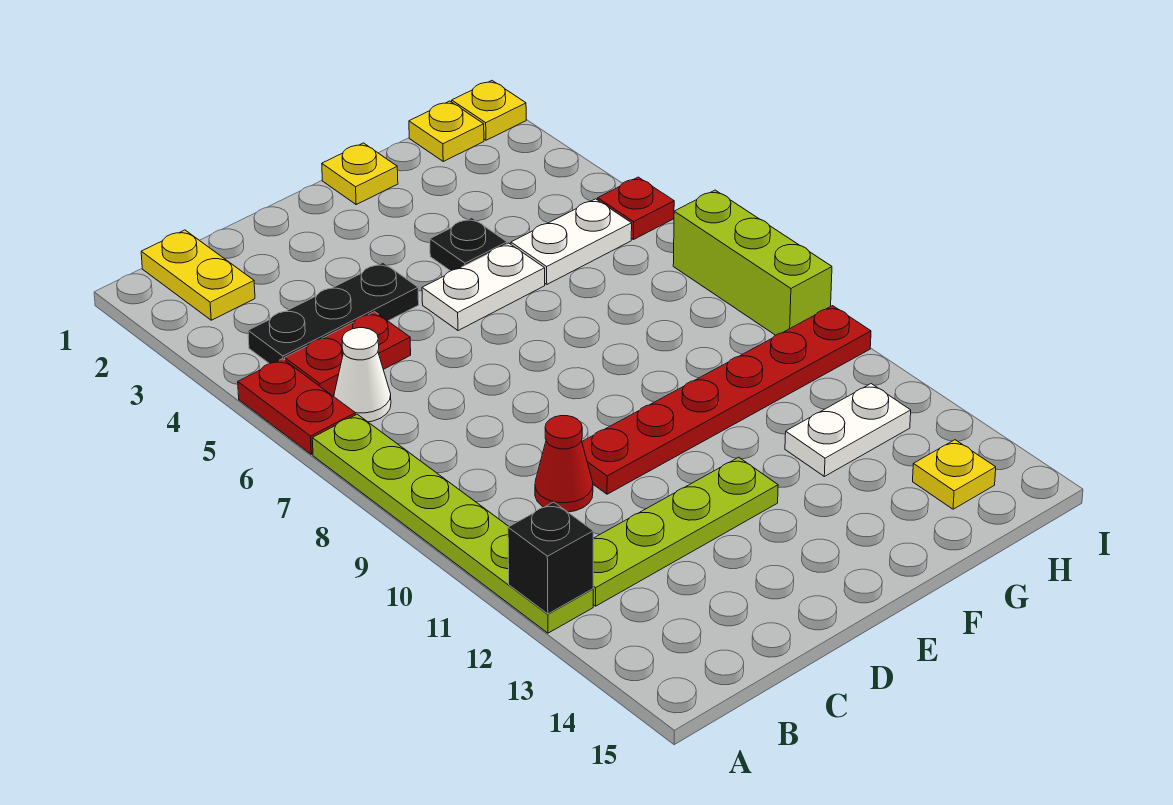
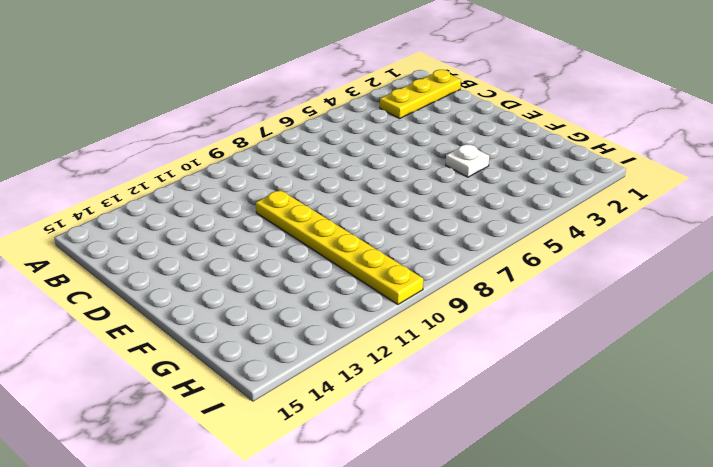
yellow 1x3 plate [380,70,461,119] -> yellow 1x2 plate [141,230,255,320]
yellow 1x6 plate [256,190,423,304] -> red 1x6 plate [582,306,871,494]
white 1x1 plate [446,144,489,177] -> black 1x1 plate [430,218,507,271]
none -> red 1x2 plate [238,359,356,454]
none -> lime 1x6 plate [312,414,593,633]
none -> black 1x3 plate [248,263,419,364]

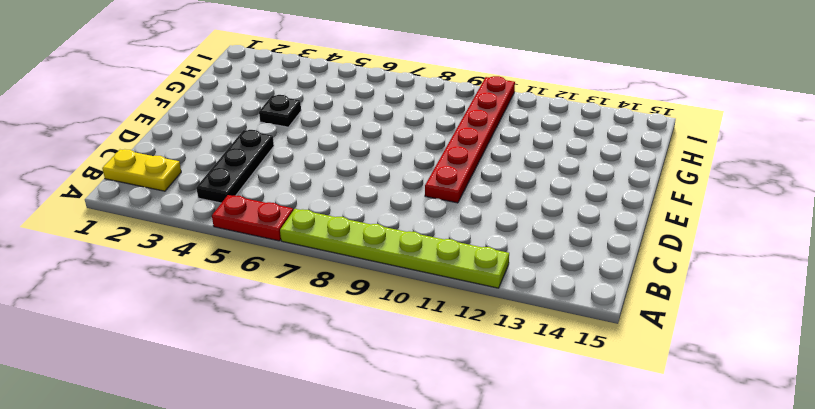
none -> red 1x2 plate [285,312,411,396]
none -> white 1x1 cone [334,328,391,422]
none -> lime 1x4 plate [593,457,778,606]

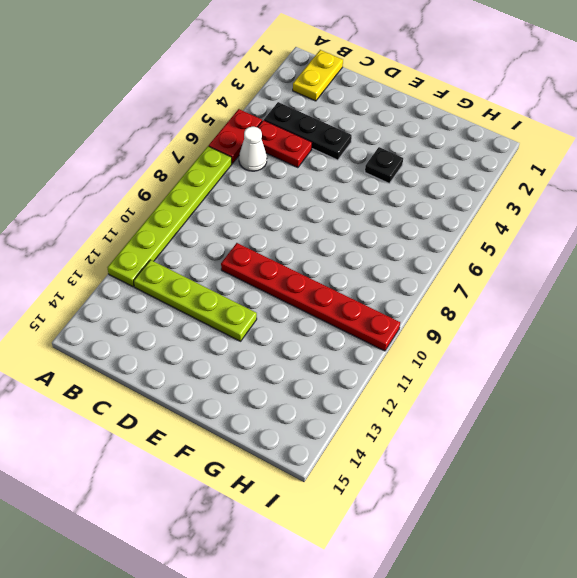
none -> red 1x1 cone [535,416,593,512]
none -> white 1x2 plate [422,243,545,331]
none -> yellow 1x1 plate [322,143,398,204]

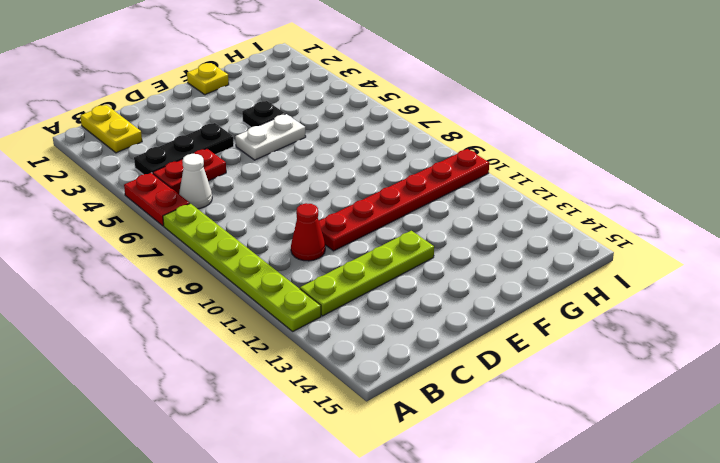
none -> white 1x2 plate [511,199,632,284]
none -> white 1x2 plate [785,384,911,476]
none -> yellow 1x1 plate [409,101,484,161]

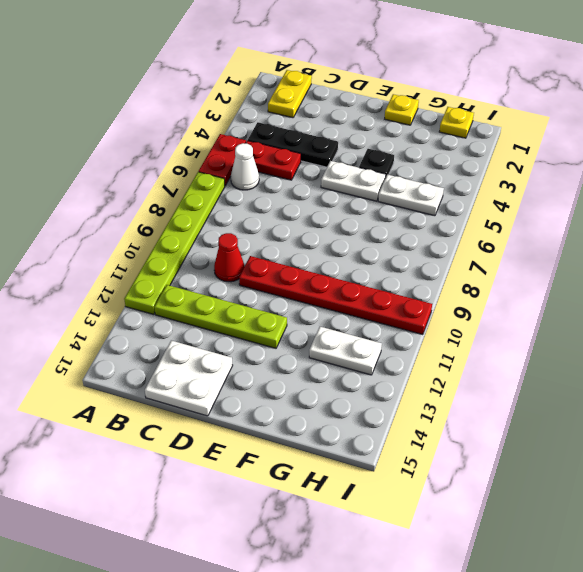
white 2x2 plate [145,341,233,416] -> none
none -> yellow 1x1 plate [913,440,996,509]
none -> yellow 1x1 plate [452,81,526,140]
none -> red 1x1 plate [598,177,674,240]

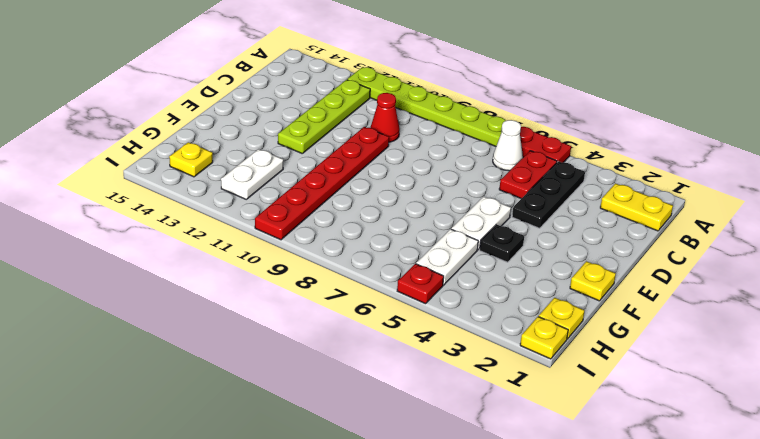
none -> lime 1x3 brick [673,190,832,335]
none -> black 1x1 brick [508,502,593,614]

